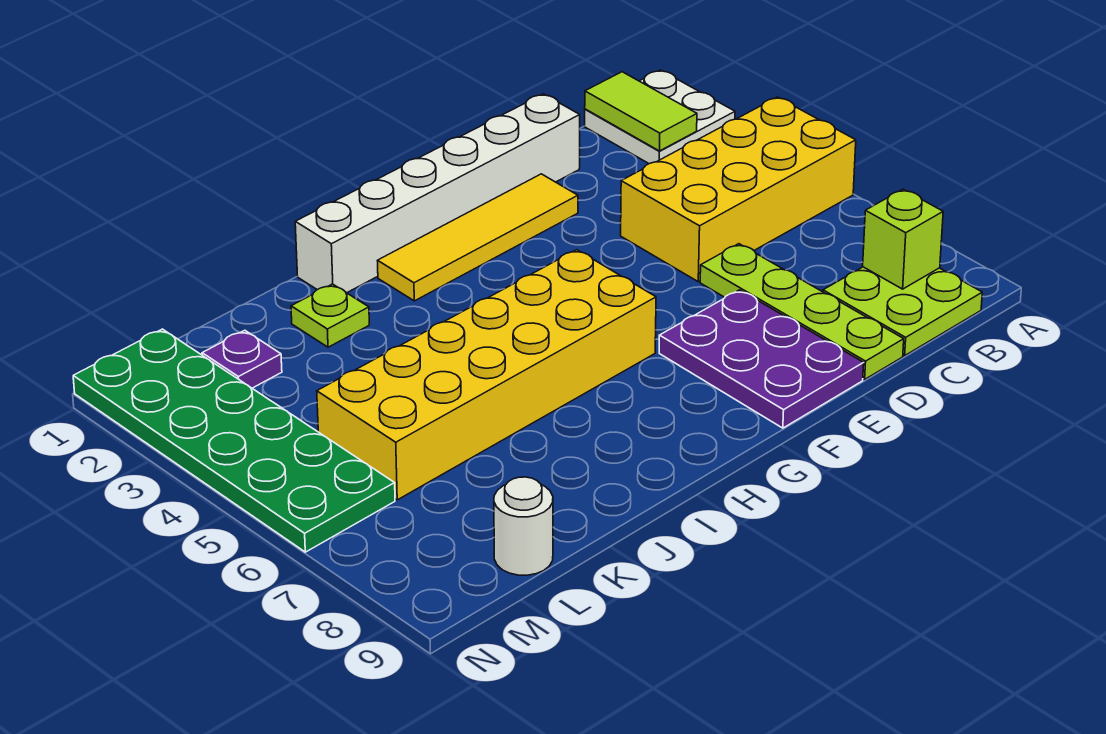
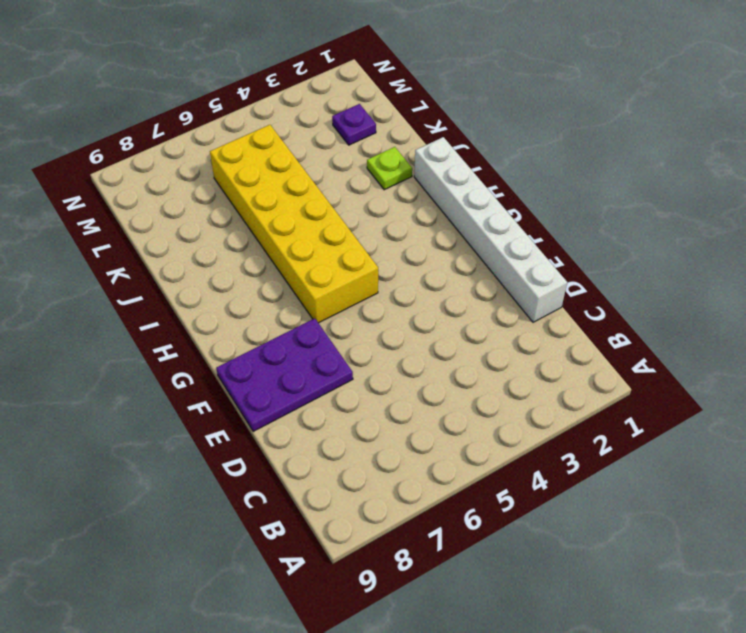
none -> white 2x2 plate [585,70,735,164]
none -> yellow 2x4 brick [621,97,856,282]
none -> lime 2x2 plate [823,267,982,356]

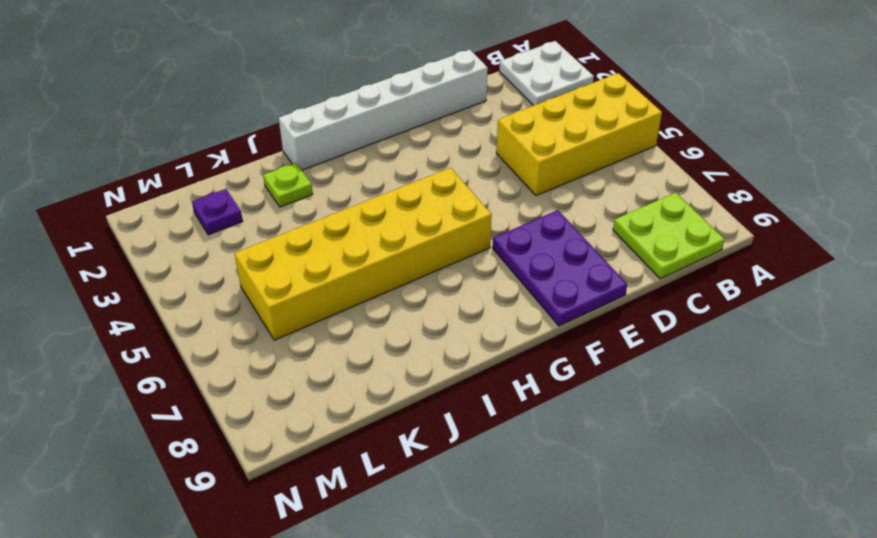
none -> lime 1x4 plate [700,244,904,379]
none -> yellow 1x4 tile [377,174,578,301]
none -> white 1x1 round brick [494,477,553,575]

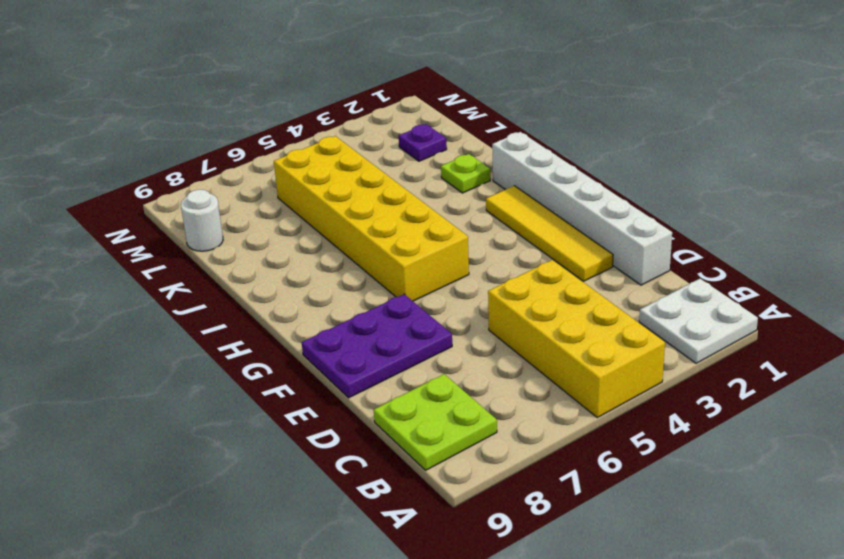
none -> lime 1x4 plate [700,244,904,379]
none -> green 2x6 plate [73,329,395,552]
none -> lime 1x2 tile [585,72,697,151]

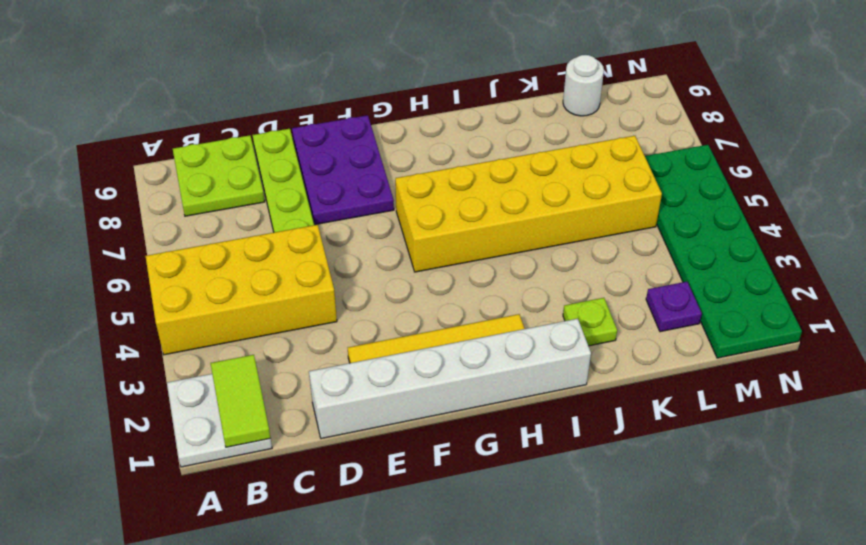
none -> lime 1x1 brick [863,189,943,289]

